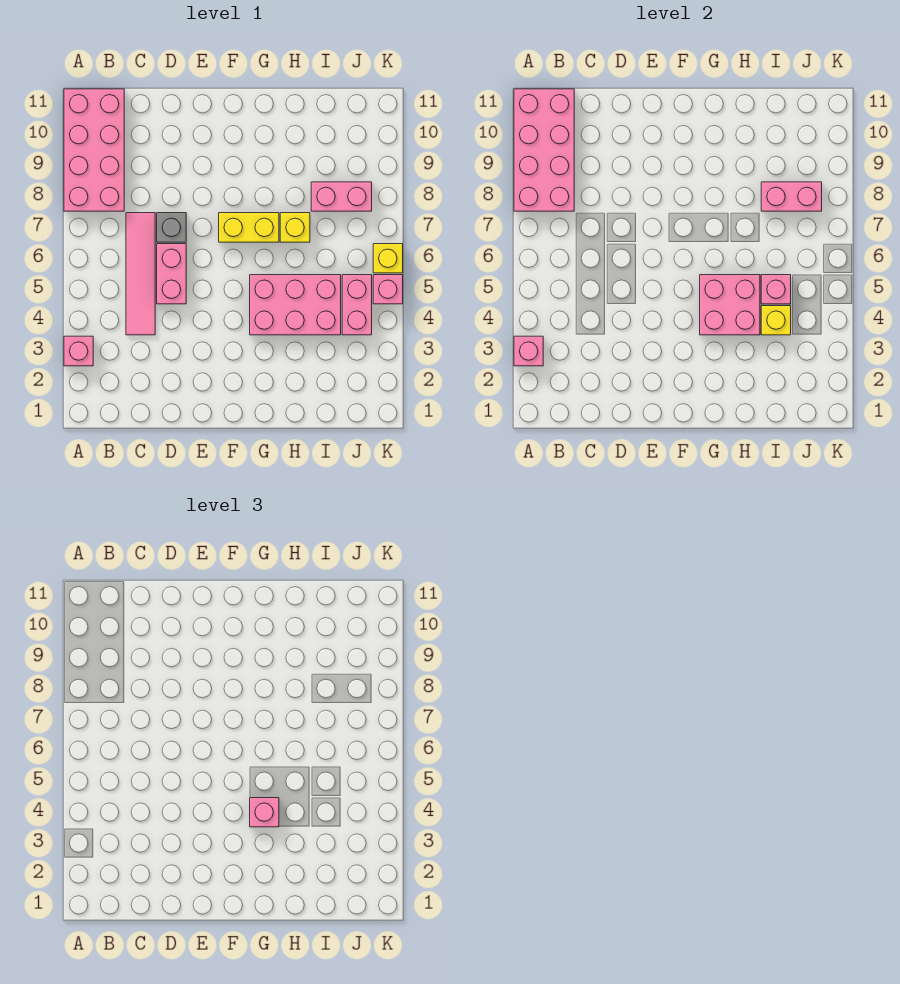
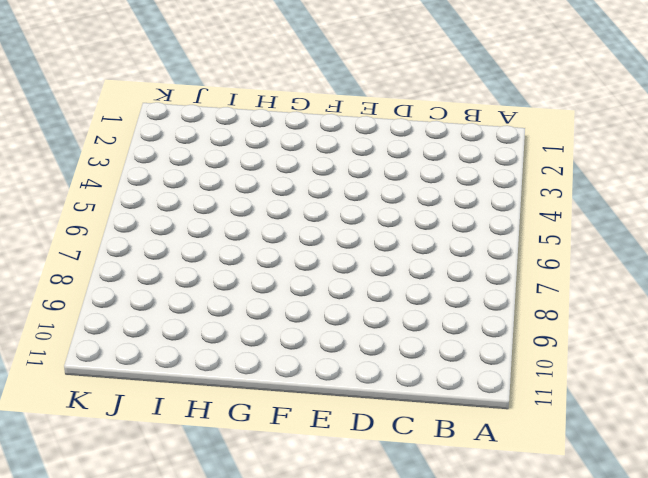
none -> pink 1x1 brick [64,336,93,366]
none -> pink 2x4 brick [64,89,124,211]
none -> pink 1x4 tile [126,213,155,335]

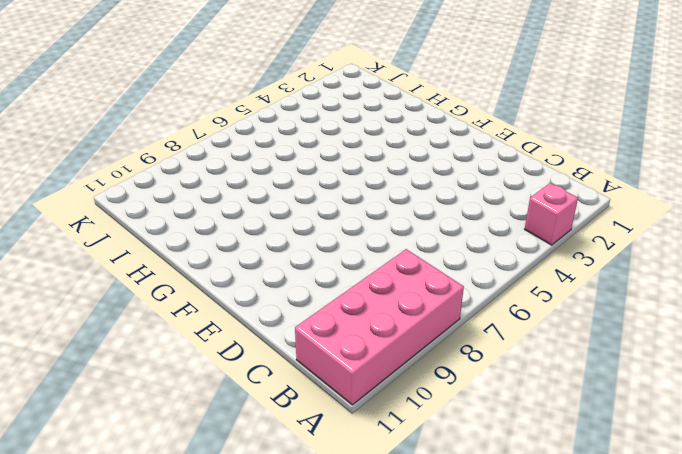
none -> pink 1x4 tile [126,213,155,335]
none -> pink 1x2 brick [157,244,186,304]
none -> grey 1x1 brick [157,213,186,242]

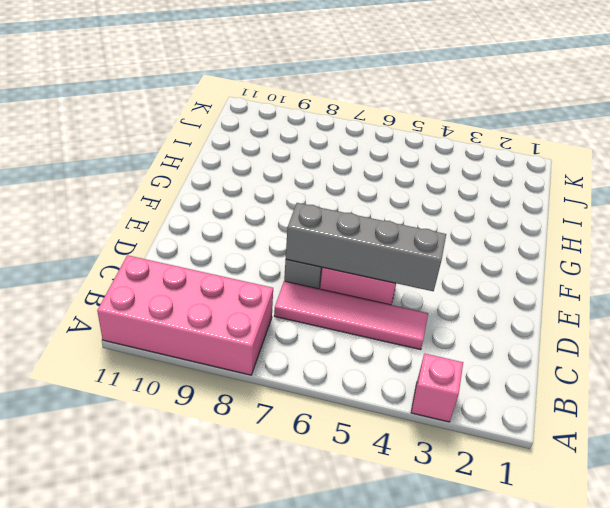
grey 1x4 brick [286,203,446,291] -> none
none -> yellow 1x2 brick [219,213,279,242]
none -> pink 2x3 brick [250,275,341,335]
none -> yellow 1x1 brick [280,213,310,242]

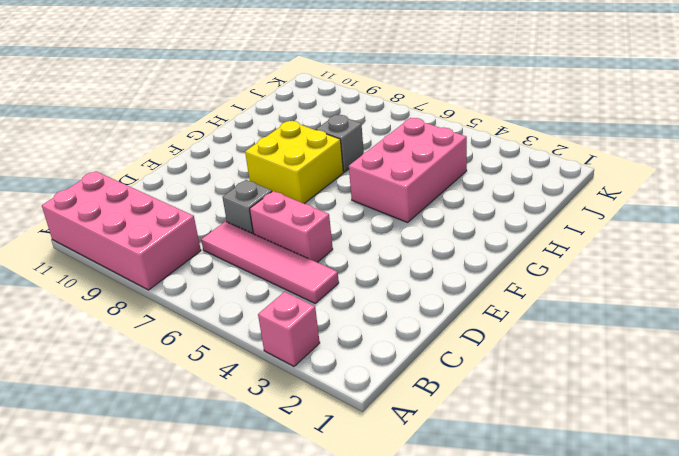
yellow 2x2 brick [245,121,343,204] -> yellow 1x2 brick [219,213,279,242]
grey 1x1 brick [316,115,364,172] -> yellow 1x1 brick [280,213,310,242]
none -> pink 1x2 brick [311,182,372,211]
none -> pink 1x2 brick [342,275,372,335]
none -> pink 1x1 brick [373,275,403,304]

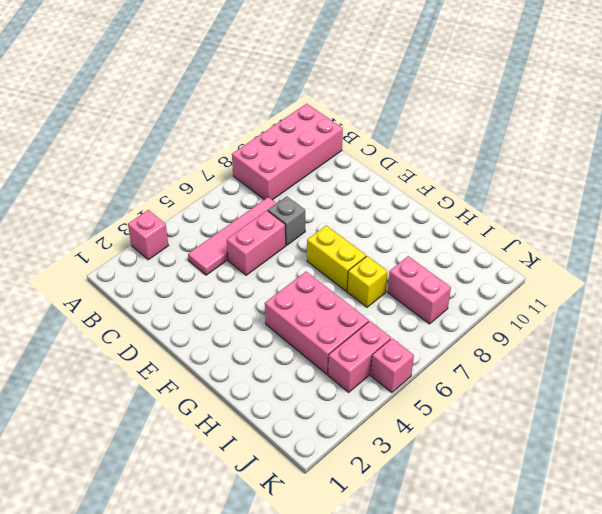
none -> yellow 1x1 brick [373,244,403,273]
none -> pink 1x1 brick [514,336,543,366]
none -> pink 2x4 brick [514,89,574,211]

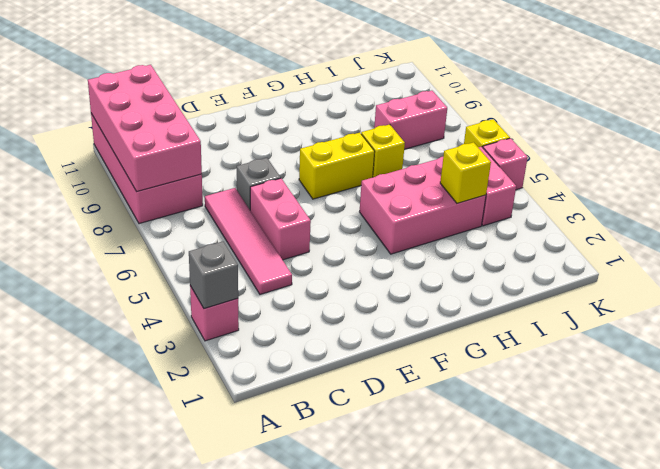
grey 1x1 brick [189,241,238,309] -> pink 1x1 brick [514,336,543,366]
none -> pink 2x2 brick [700,275,760,335]
none -> pink 1x1 brick [761,275,791,304]
none -> pink 1x2 brick [761,182,822,211]

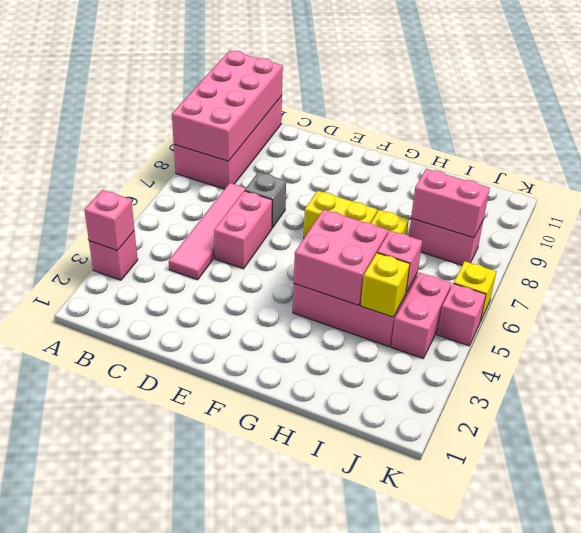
none -> pink 1x1 brick [250,798,279,827]

